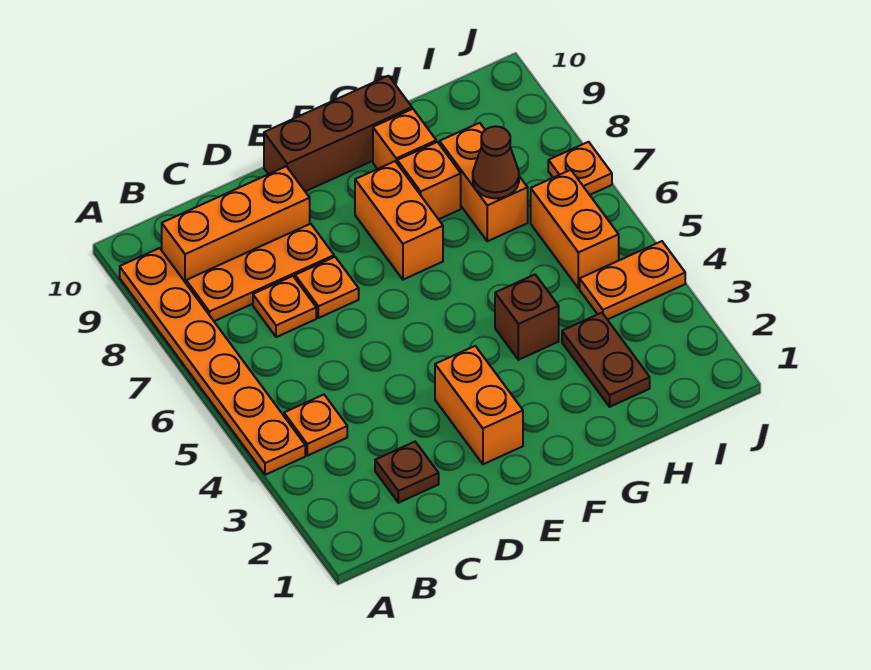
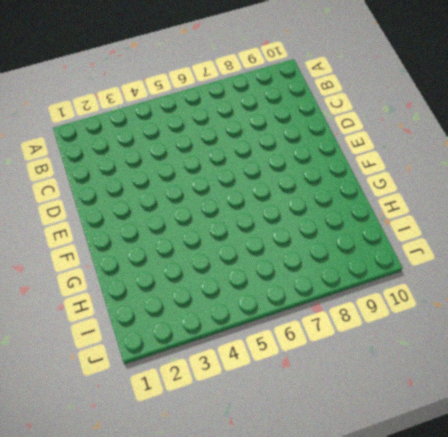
none -> orange 1x6 plate [120,248,305,475]
none -> orange 1x1 plate [284,395,347,456]
none -> orange 1x3 plate [186,224,334,321]

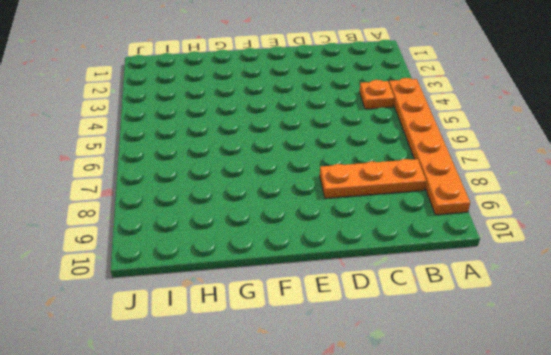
none -> orange 1x3 brick [162,166,310,283]
none -> brown 1x1 plate [375,442,439,503]
none -> orange 1x1 plate [253,276,316,337]

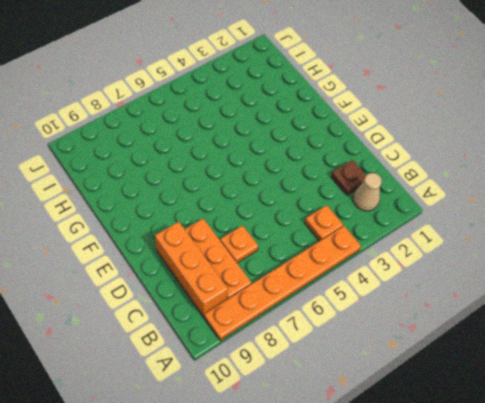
tan 1x1 cone [353,173,382,211] -> none
none -> orange 1x1 plate [295,257,359,318]
none -> orange 1x2 brick [435,346,523,464]
none -> brown 1x3 brick [264,76,412,191]

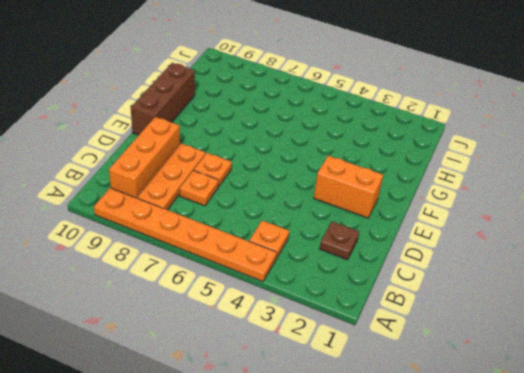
none -> orange 1x2 brick [355,161,443,280]
none -> brown 1x1 brick [495,275,559,360]
none -> orange 1x1 brick [397,142,461,219]

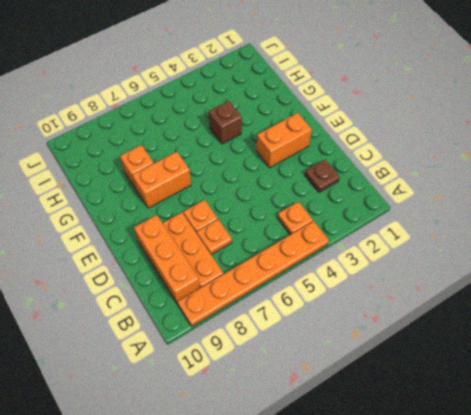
none -> brown 1x3 brick [264,76,412,191]
none -> orange 1x1 brick [373,109,436,169]
none -> brown 1x2 plate [562,313,650,407]

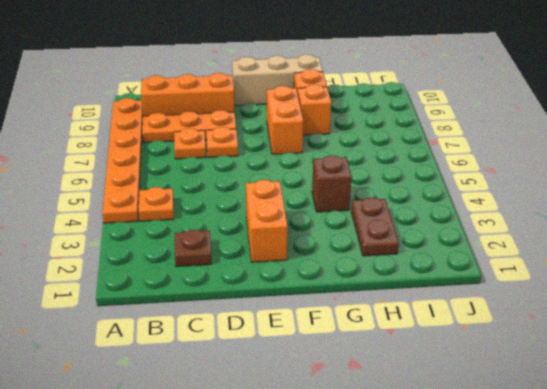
tan 1x3 brick [232,55,323,106] -> brown 1x3 brick [264,76,412,191]
none -> orange 1x2 brick [440,123,528,241]
none -> orange 1x2 plate [580,241,685,320]
none -> orange 1x2 brick [531,170,619,288]

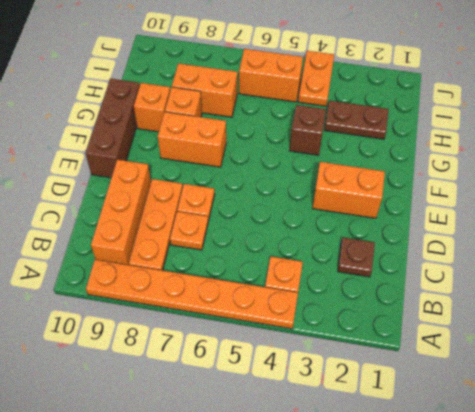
none -> orange 1x1 plate [548,142,612,195]
none -> brown 1x1 cone [473,126,519,198]

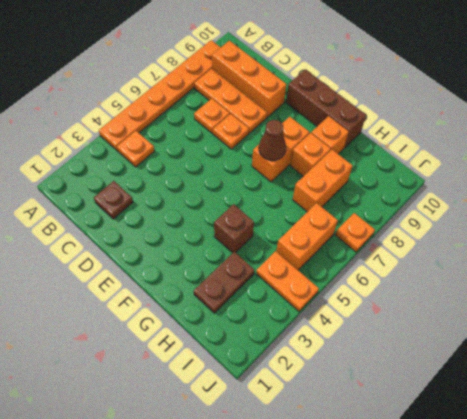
brown 1x1 cone [259,120,286,161] -> brown 1x1 cone moved to [473,126,519,198]
none -> orange 1x2 brick [435,346,523,464]

